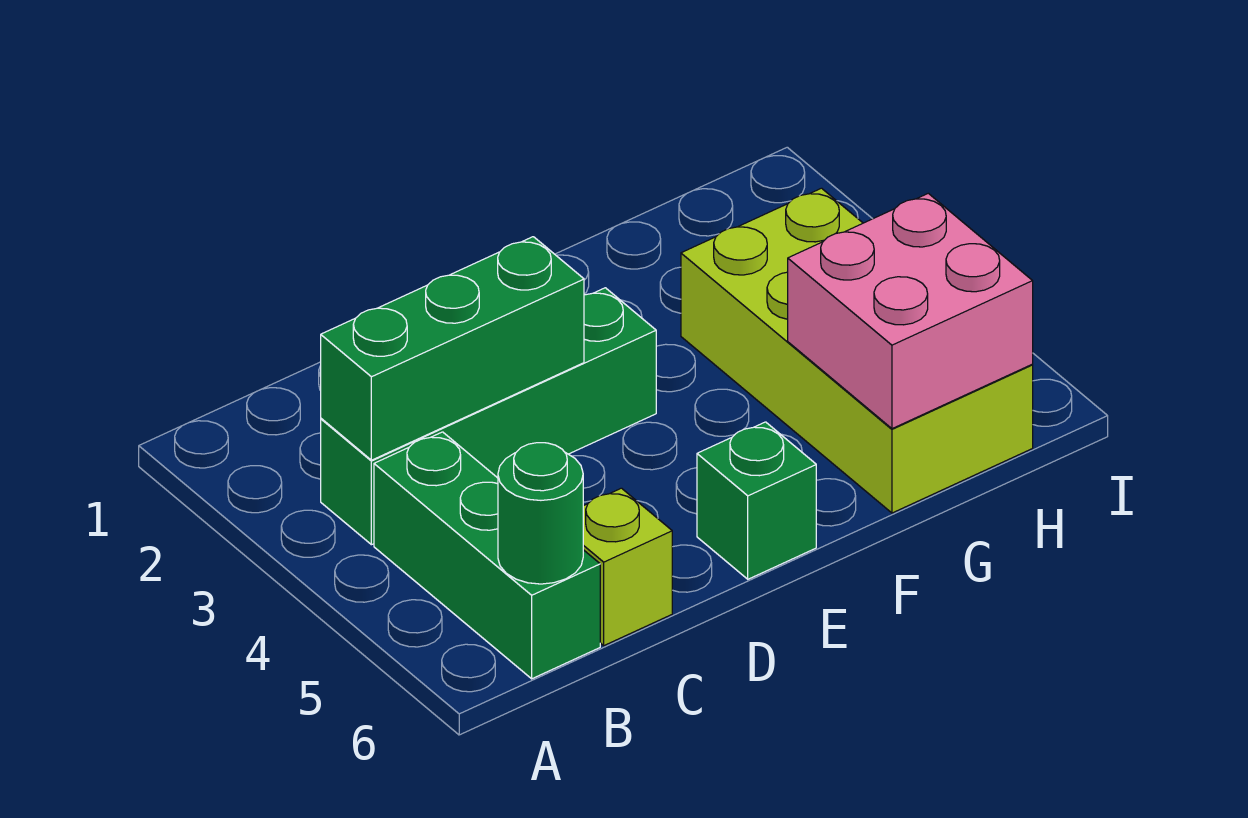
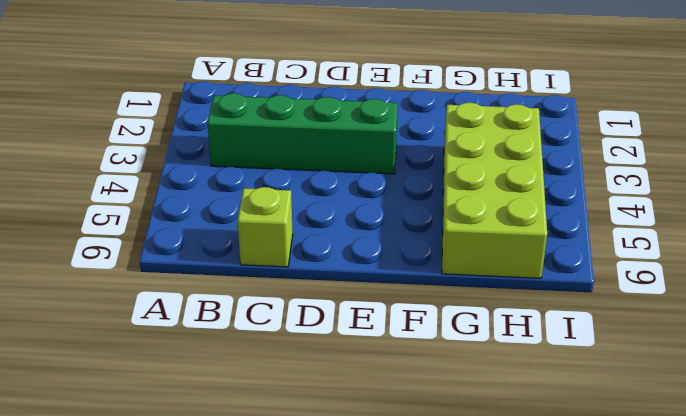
none -> green 1x3 brick [374,432,600,679]
none -> green 1x1 brick [697,422,816,579]

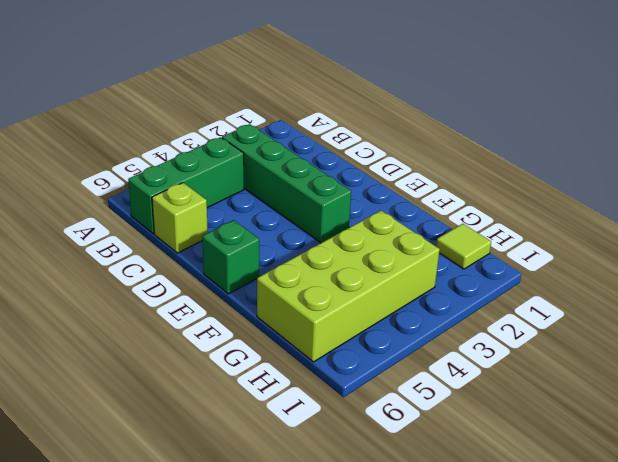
lime 1x1 tile [436,224,491,269] -> none
none -> green 1x3 brick [321,237,584,460]
none -> green 1x1 round brick [498,443,583,584]

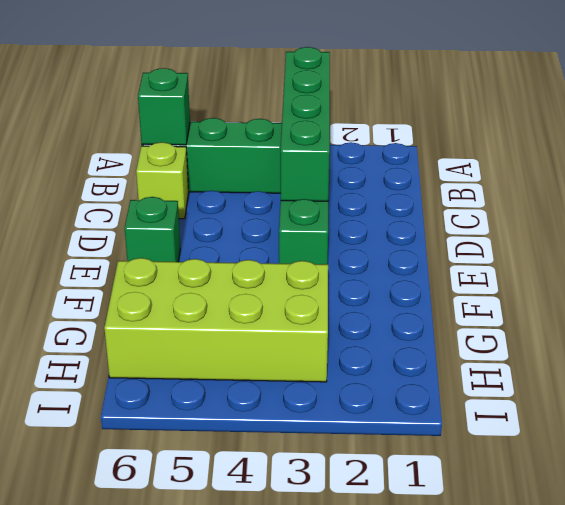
green 1x4 brick [281,47,330,201] -> green 1x3 brick [321,237,584,460]
green 1x1 brick [138,68,190,145] -> green 1x1 round brick [498,443,583,584]
none -> pink 2x2 brick [788,193,1033,429]

